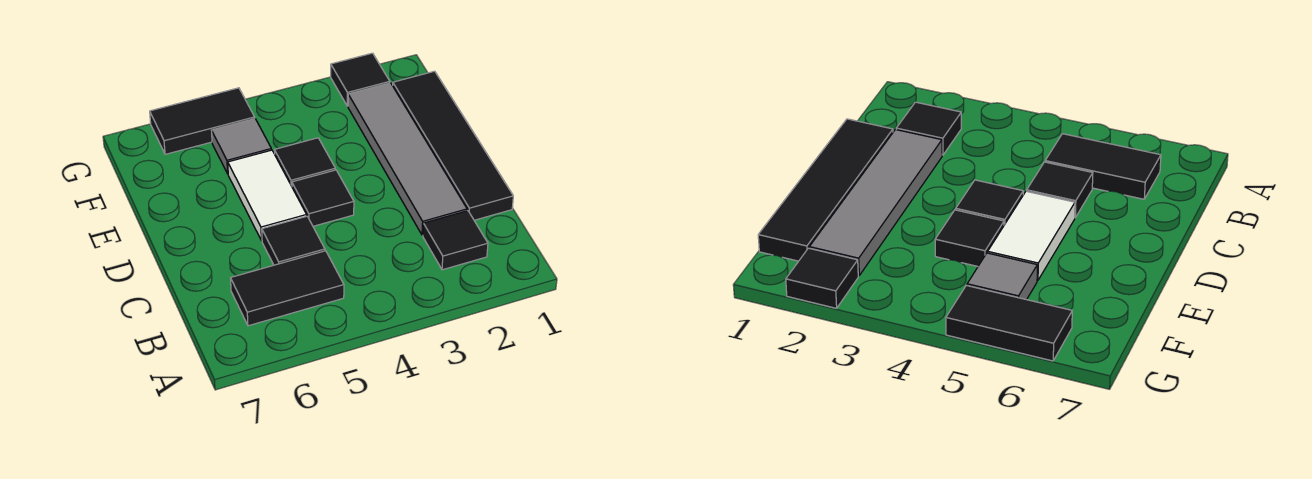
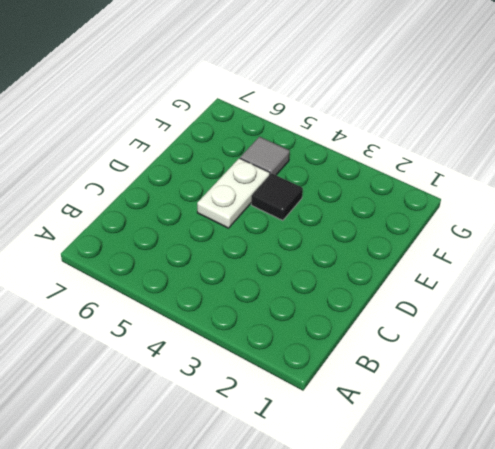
white 1x2 plate [197,158,270,228] -> white 1x2 tile [228,150,307,241]
none -> black 1x1 tile [423,211,488,270]
none -> black 1x2 tile [231,251,344,326]

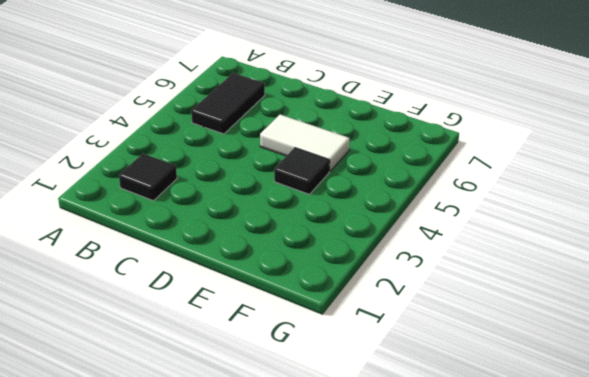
none -> black 1x4 tile [393,71,513,220]
none -> grey 1x4 tile [348,83,467,235]

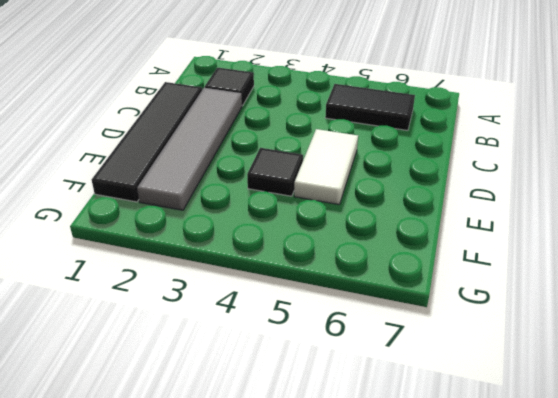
none -> black 1x1 tile [262,216,325,265]
none -> black 1x1 tile [292,170,354,226]

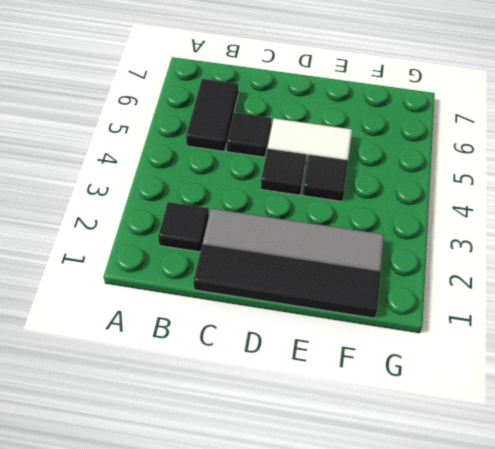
none -> grey 1x1 tile [212,119,271,174]
none -> black 1x1 tile [331,53,390,106]

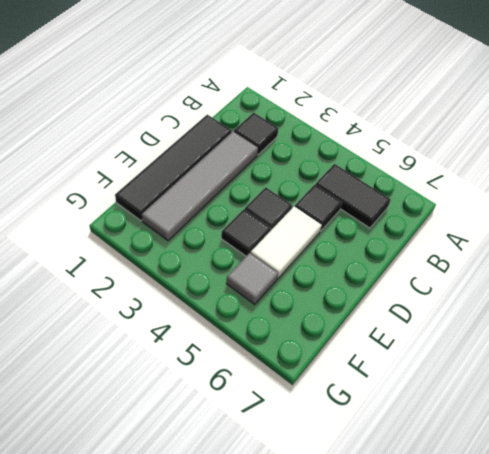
none -> black 1x1 tile [331,53,390,106]
none -> black 1x2 tile [150,88,255,154]

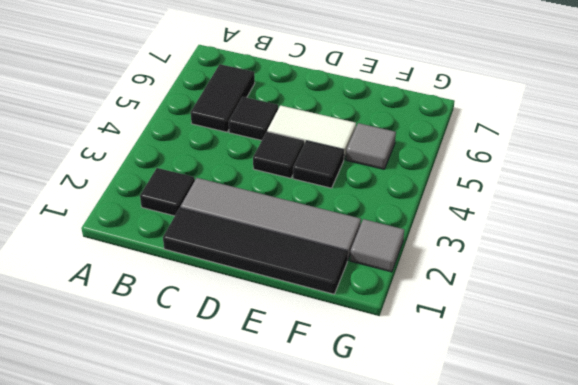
grey 1x1 tile [350,219,404,272] -> black 1x1 tile [331,53,390,106]
none -> black 1x2 tile [150,88,255,154]

